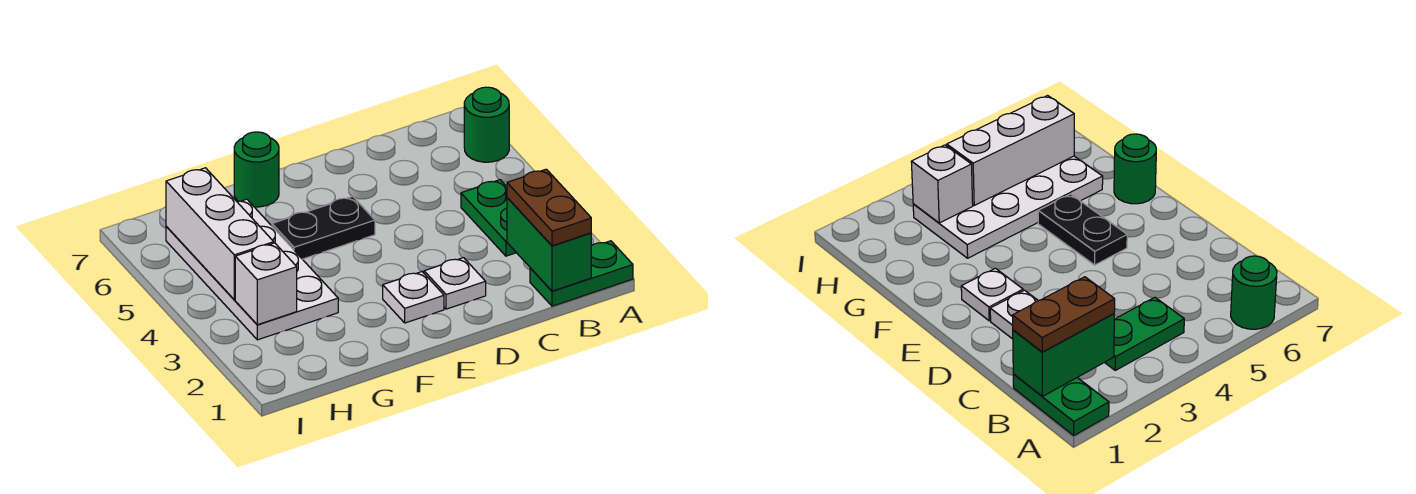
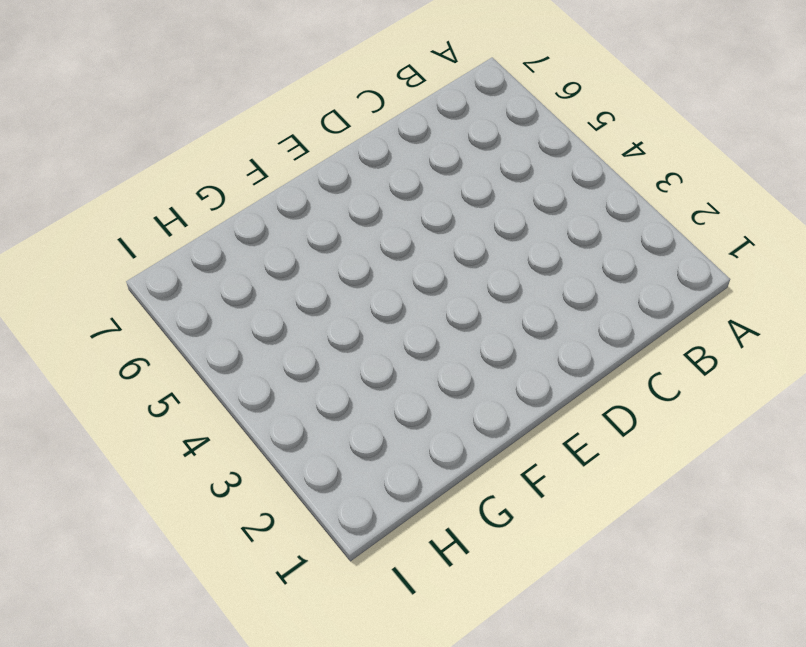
none -> green 1x2 plate [530,241,633,306]
none -> green 1x1 round brick [464,87,509,162]
none -> green 1x2 plate [461,180,516,256]

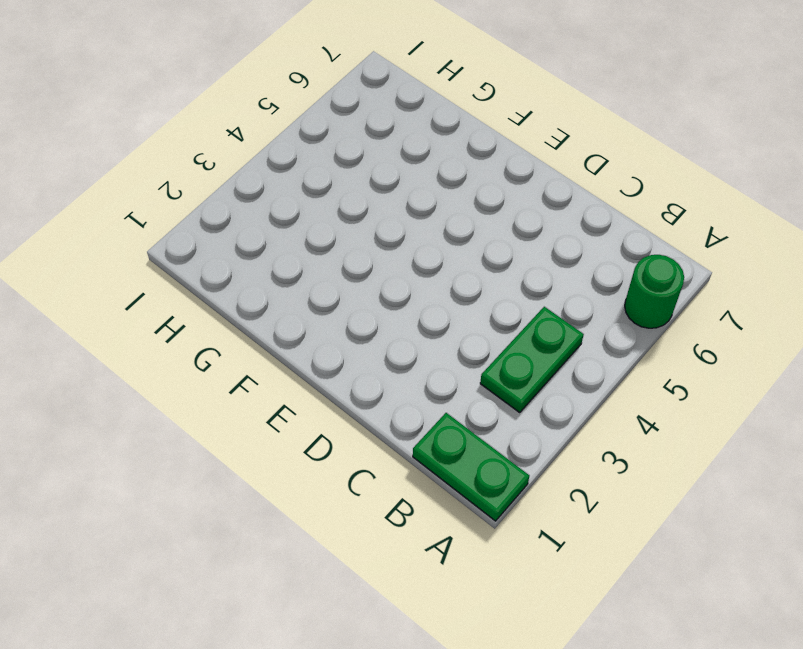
none -> white 1x1 plate [424,258,486,309]
none -> white 1x1 plate [383,272,444,323]
none -> black 1x2 plate [272,196,375,259]

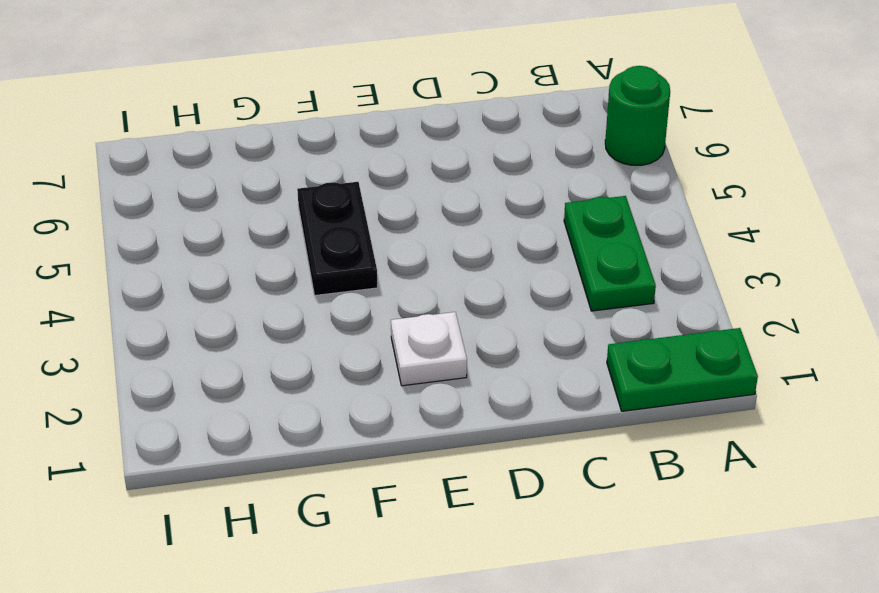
black 1x2 plate [297,182,378,295] -> black 1x2 plate turned to [272,196,375,259]
none -> white 1x1 plate [424,258,486,309]
none -> green 1x1 round brick [234,132,279,207]
none -> white 2x4 plate [166,199,338,340]

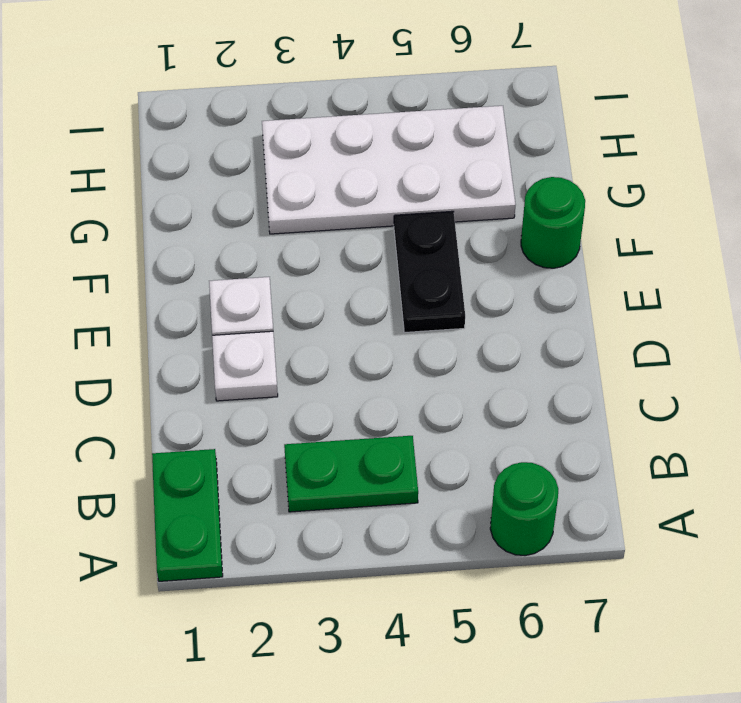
none -> green 1x2 brick [507,198,591,291]
none -> white 1x1 brick [235,243,297,325]
none -> white 1x3 brick [166,168,274,300]

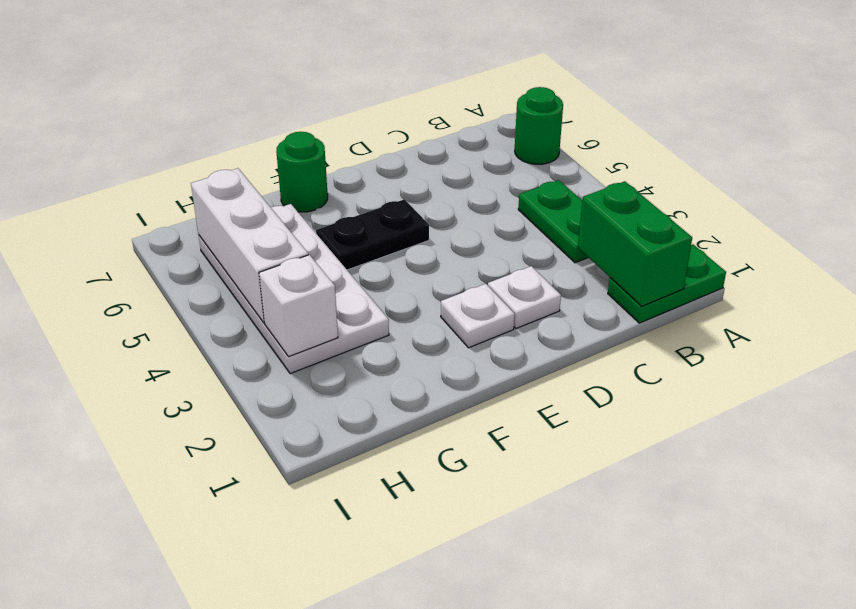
none -> brown 1x2 plate [507,169,591,246]

